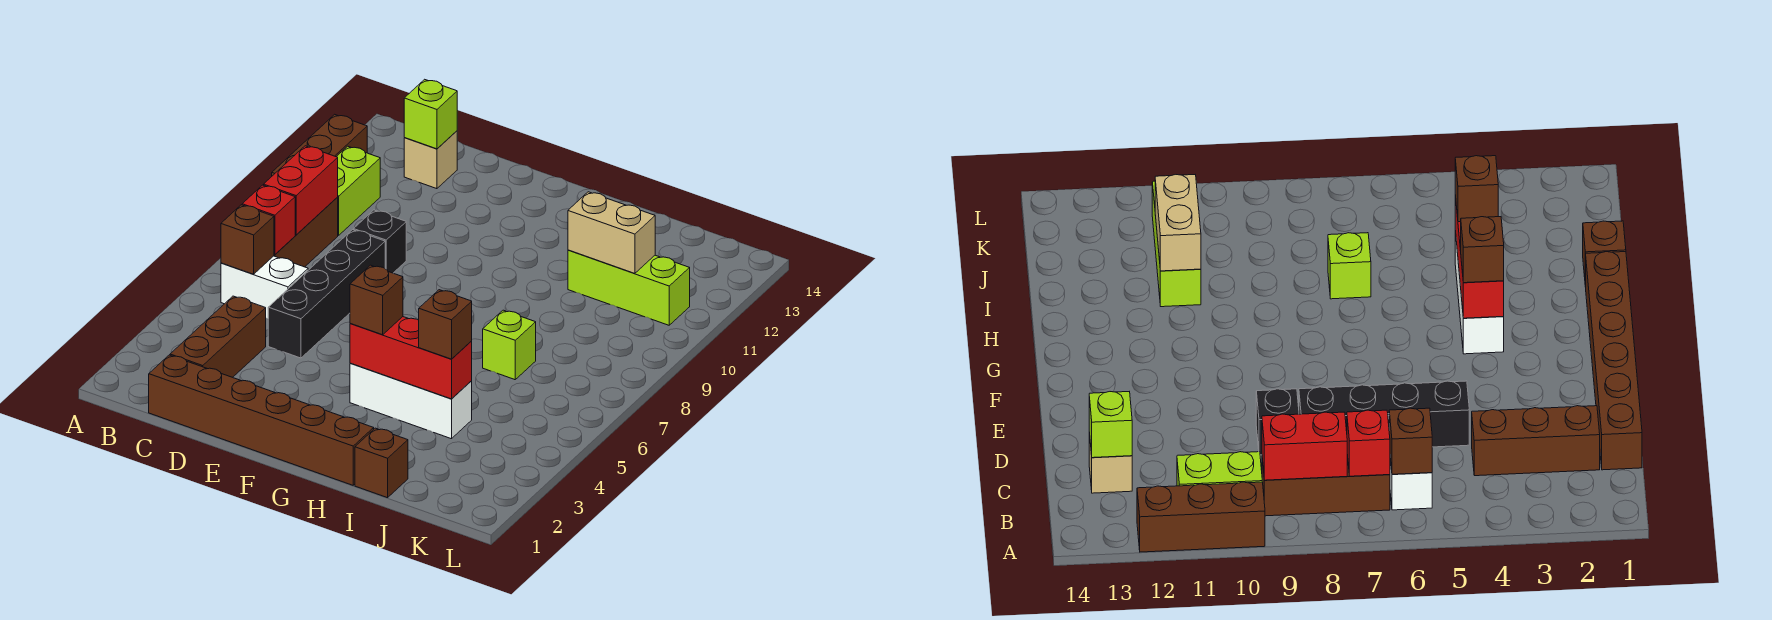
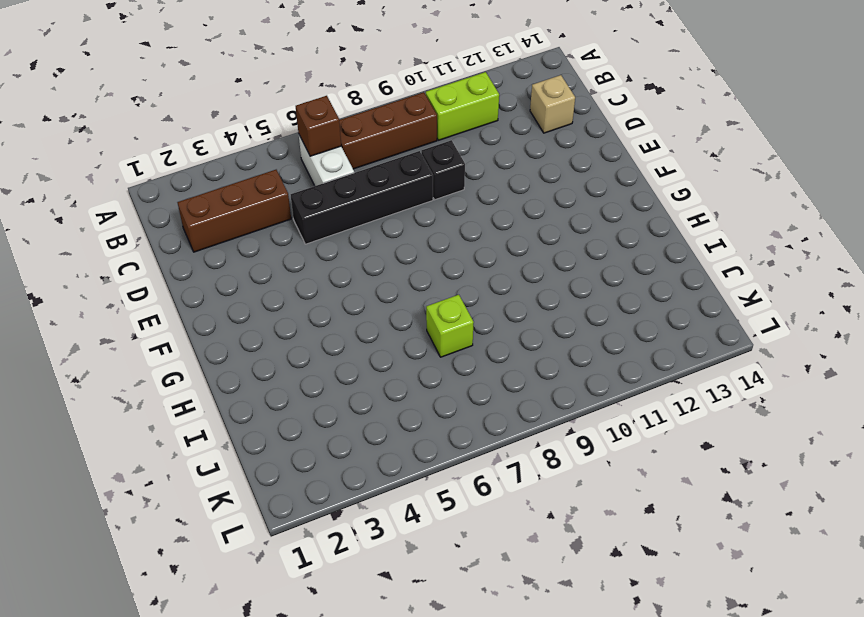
none -> brown 1x3 brick [272,114,367,176]
none -> brown 1x6 brick [149,355,374,485]
none -> white 1x3 brick [350,363,472,439]

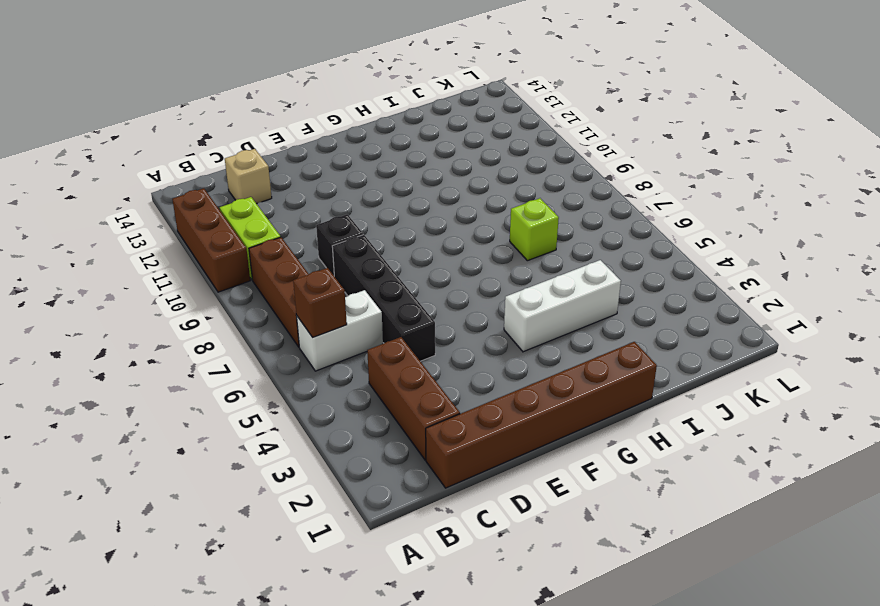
none -> brown 1x1 brick [355,428,408,498]
none -> lime 1x3 brick [568,250,690,325]
none -> red 1x1 brick [242,185,295,255]

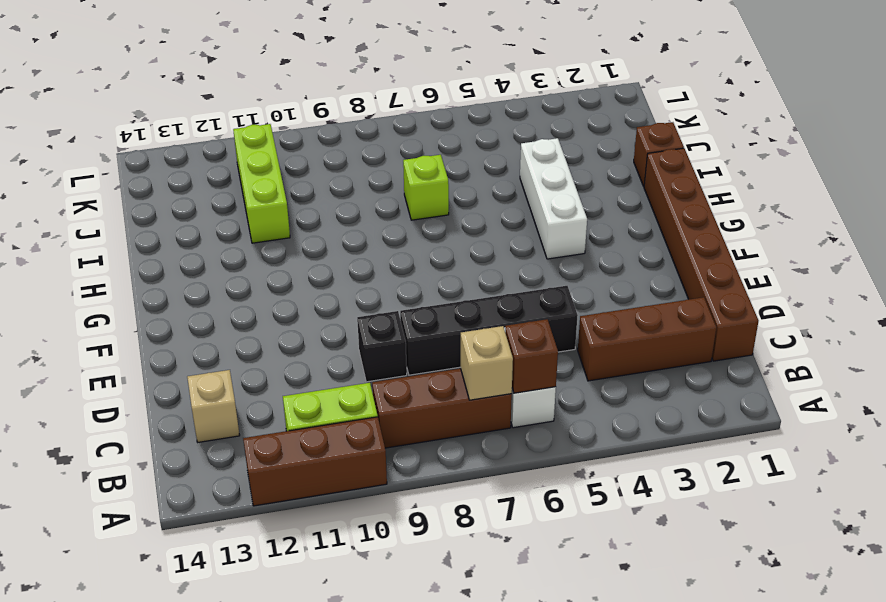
tan 1x1 brick [461,326,513,400] -> red 1x1 brick [242,185,295,255]
none -> red 1x2 brick [264,146,338,235]
none -> lime 1x1 brick [404,79,457,149]
none -> red 1x3 brick [350,317,472,399]

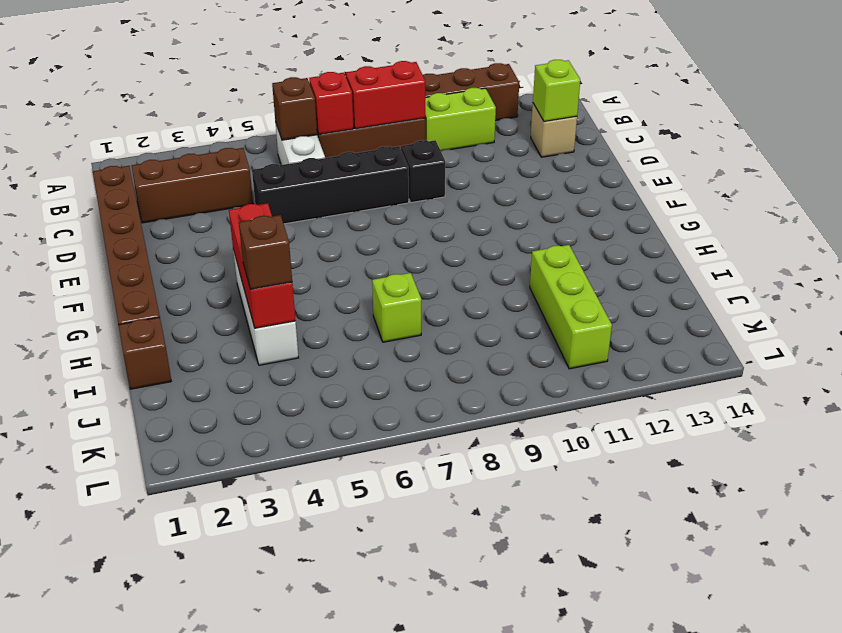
none -> tan 1x2 brick [568,192,655,273]
none -> brown 1x1 brick [350,265,403,335]

